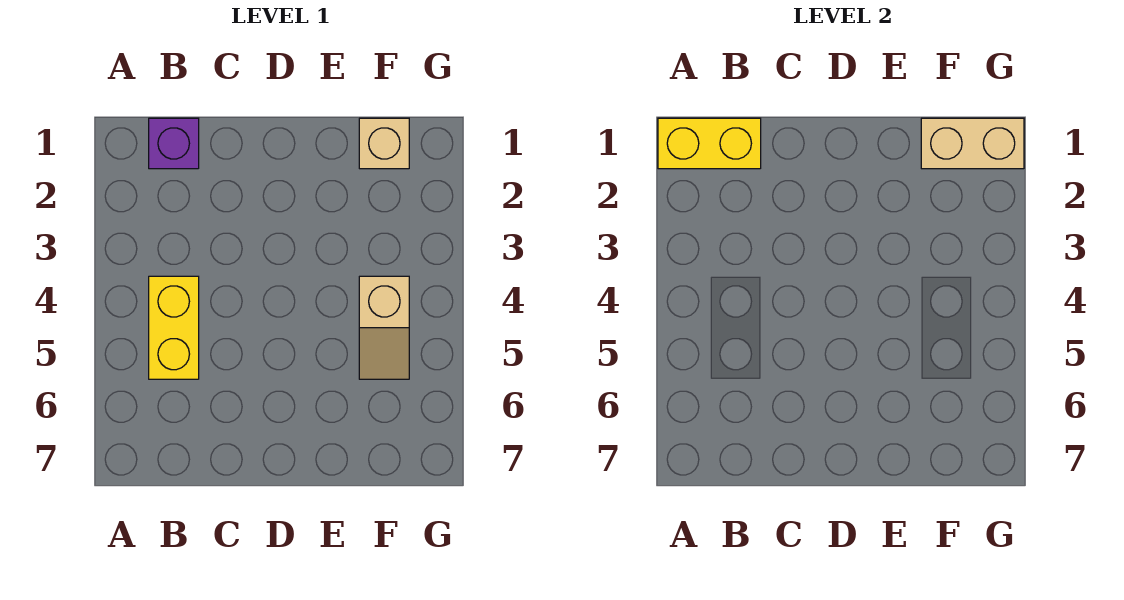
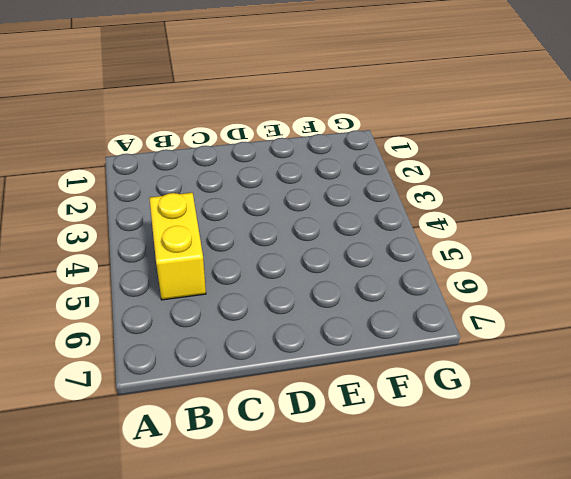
none -> purple 1x1 brick [149,118,199,169]
none -> tan 1x1 brick [359,118,409,169]

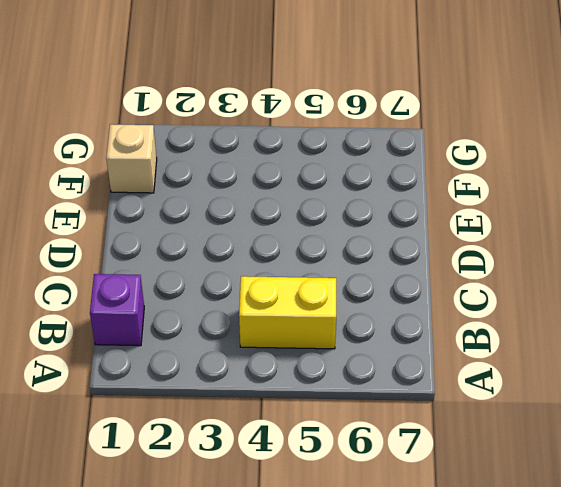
none -> tan 1x2 slope [359,276,409,379]
none -> yellow 1x2 brick [658,118,761,169]

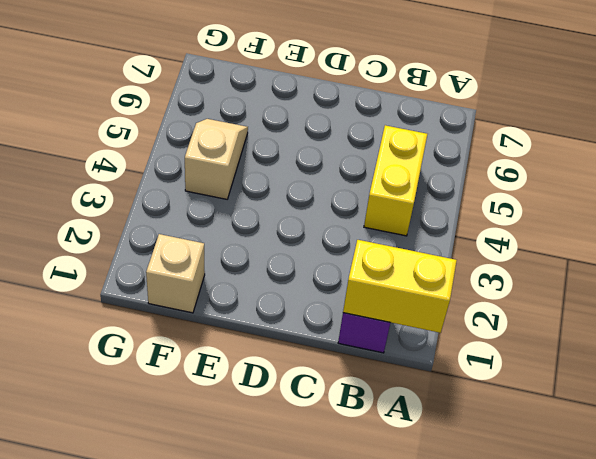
none -> tan 1x2 brick [921,118,1024,169]

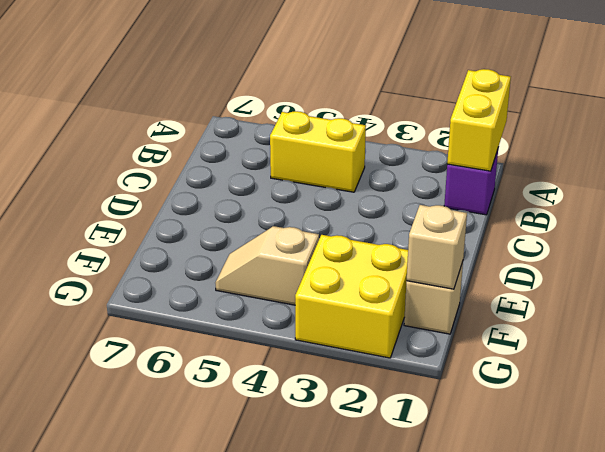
tan 1x1 brick [407,205,467,289] -> tan 1x2 brick [921,118,1024,169]
yellow 2x2 brick [295,235,408,358] -> none

